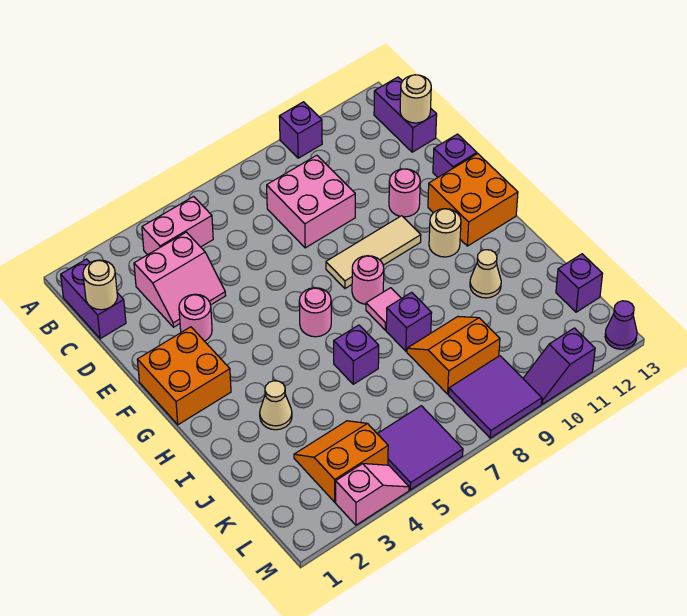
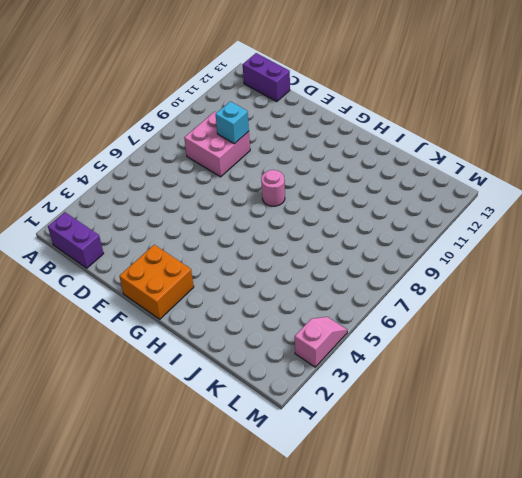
cyan 1x1 brick [215,101,249,144] -> none
none -> purple 1x1 brick [279,102,322,158]
none -> pink 1x2 brick [142,197,213,255]
none -> pink 2x2 slope [134,232,226,327]
none -> pink 1x1 round brick [179,294,212,341]

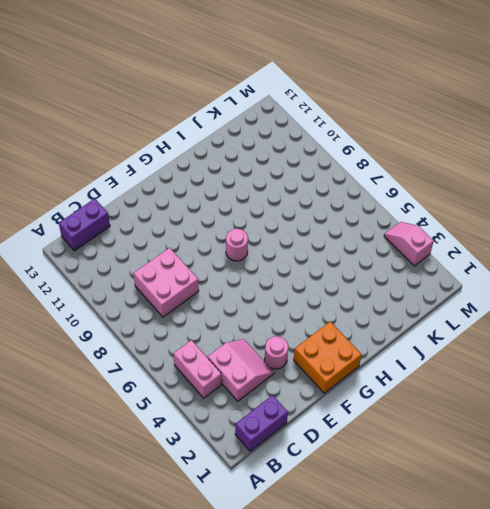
none -> purple 1x1 brick [279,102,322,158]
none -> pink 1x1 round brick [389,169,420,217]
none -> purple 1x1 brick [433,134,477,177]
none -> tan 1x3 tile [326,216,421,288]

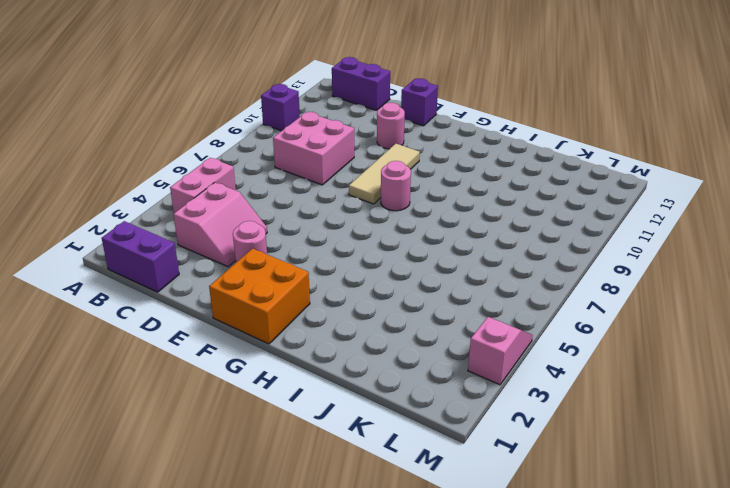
none -> orange 2x2 brick [428,154,518,246]
none -> pink 1x1 round brick [299,288,331,337]
none -> tan 1x1 round brick [429,209,461,257]
none -> pink 1x1 tile [366,288,401,330]

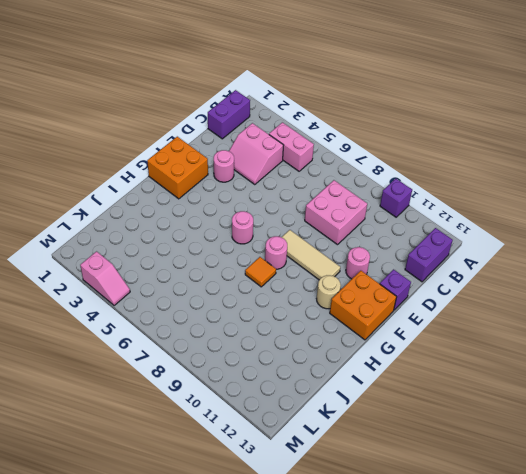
orange 1x1 tile [245,257,276,287] -> pink 1x1 tile [366,288,401,330]
none -> tan 1x1 cone [260,381,292,430]
none -> purple 1x1 brick [334,325,379,384]
none -> purple 1x1 brick [386,292,432,351]
none -> tan 1x1 cone [470,250,501,298]

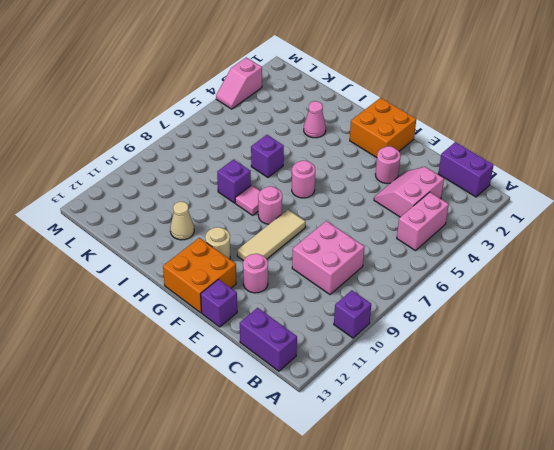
pink 1x1 cone [304,101,326,138] -> tan 1x1 cone [260,381,292,430]
none -> orange 2x2 slope [407,317,500,394]
none -> orange 2x2 slope [294,421,388,502]
none -> purple 1x1 brick [556,254,602,312]
none -> purple 2x2 tile [377,406,463,490]

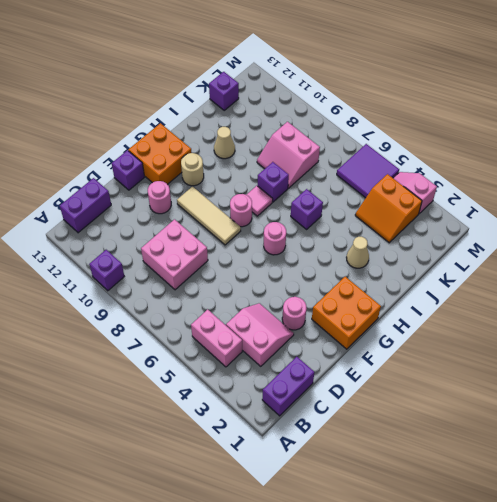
pink 2x2 slope [257,122,320,188] -> orange 2x2 slope [407,317,500,394]
none -> purple 2x2 tile [449,356,542,438]
none -> purple 1x2 slope [523,328,595,404]
none -> purple 1x1 cone [605,301,637,349]
none -> tan 1x1 round brick [83,260,117,310]

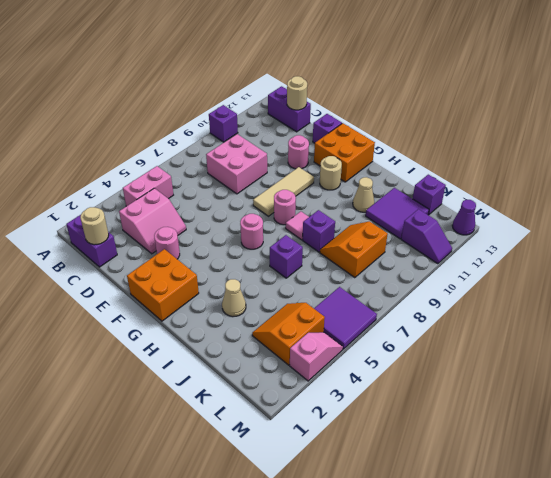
purple 2x2 tile [366,188,429,239] -> purple 2x2 tile moved to [449,356,542,438]
purple 1x2 slope [401,209,452,264] -> purple 1x2 slope turned to [523,328,595,404]

